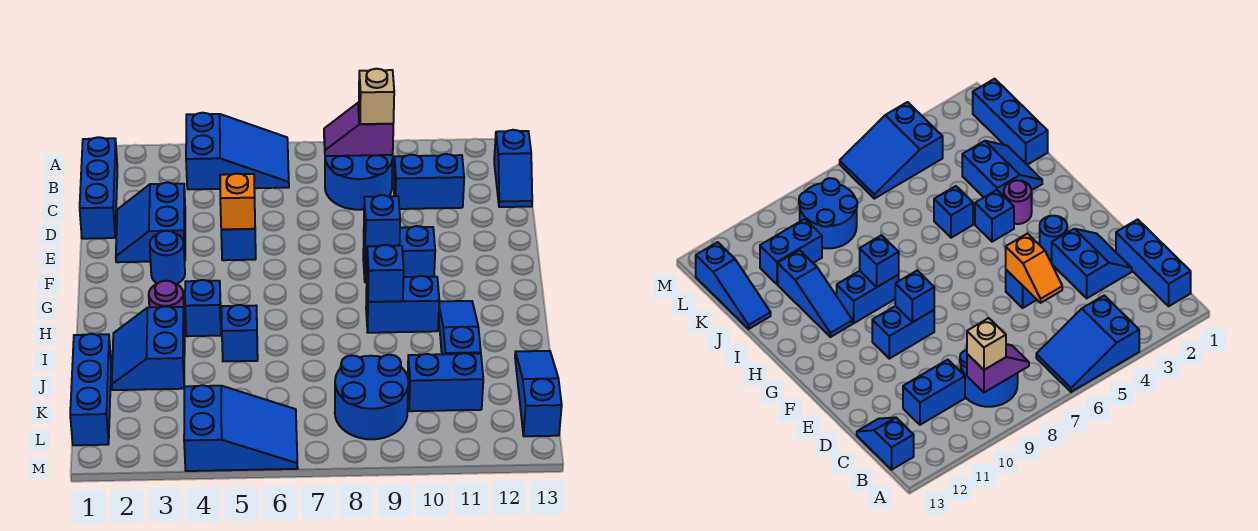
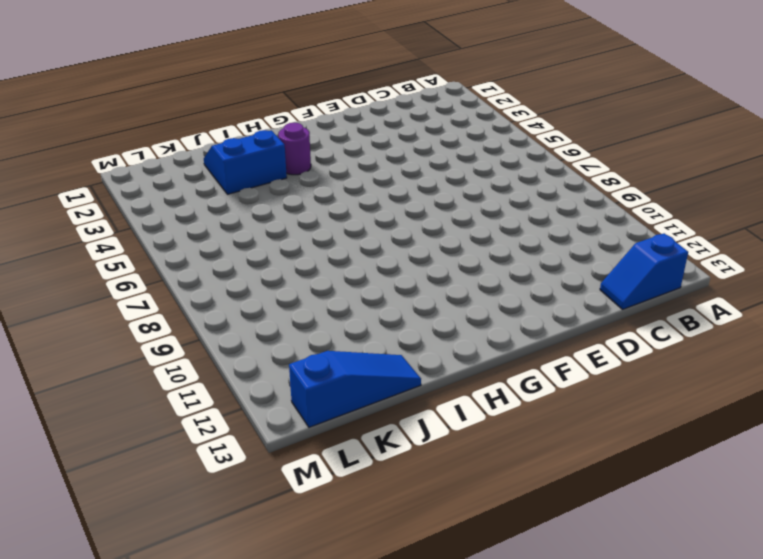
none -> blue 2x3 slope [186,113,289,189]
none -> blue 1x3 brick [80,137,117,239]
none -> blue 2x2 round brick [325,155,393,210]

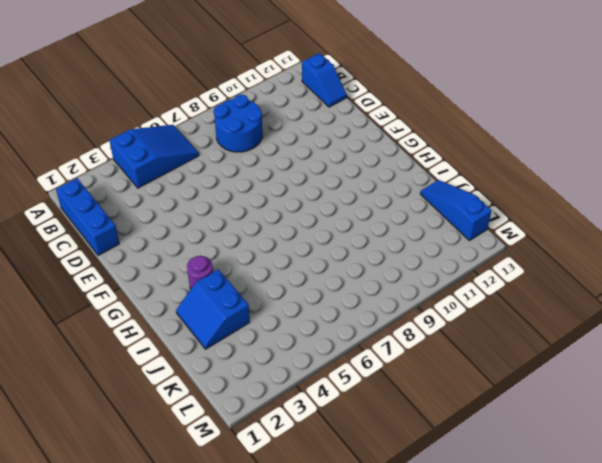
none -> blue 1x2 brick [394,154,464,209]
none -> blue 2x2 slope [116,183,185,262]
none -> blue 1x1 brick [221,229,256,260]

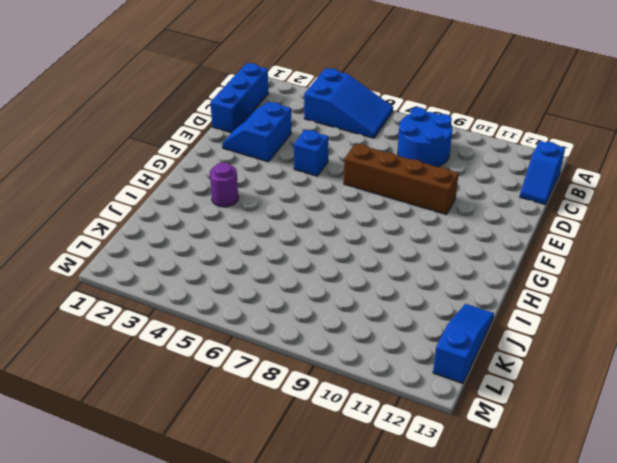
brown 1x4 brick [344,144,459,215] -> none
none -> blue 1x2 brick [394,154,464,209]
none -> blue 1x1 round brick [150,231,185,284]
none -> blue 1x2 brick [363,226,435,282]

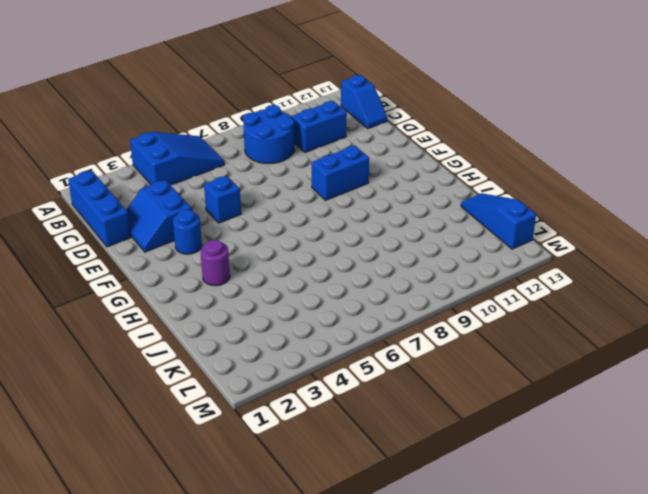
none -> blue 1x1 brick [185,280,221,336]
none -> blue 1x2 brick [366,276,439,333]
none -> blue 1x3 slope [439,301,481,354]

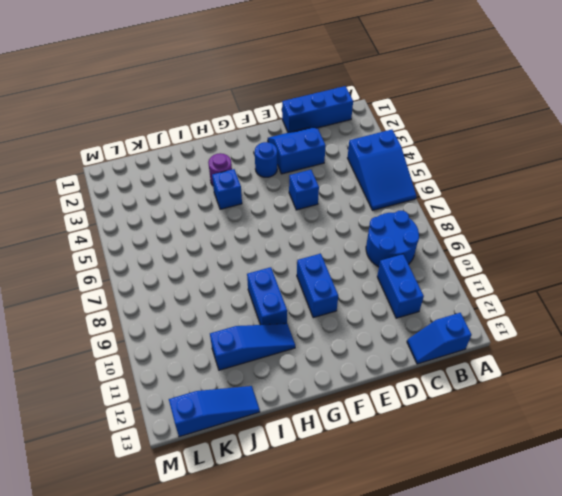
none -> blue 2x2 slope [112,306,185,390]
none -> blue 1x1 brick [222,305,258,361]
none -> blue 1x3 brick [70,334,111,445]

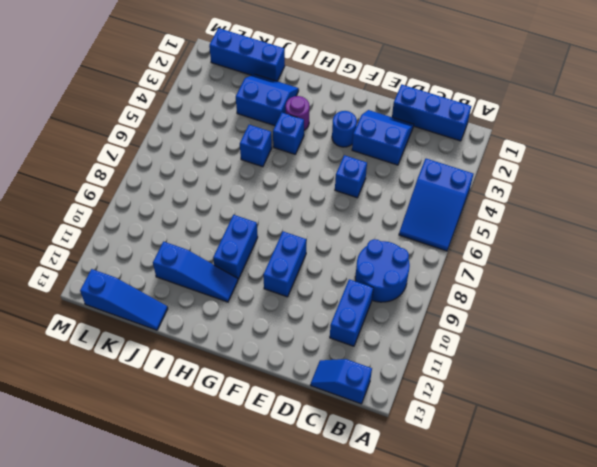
none -> blue 2x2 round brick [335,355,408,439]
none -> blue 1x2 brick [408,353,483,411]
none -> blue 2x3 slope [184,385,298,471]

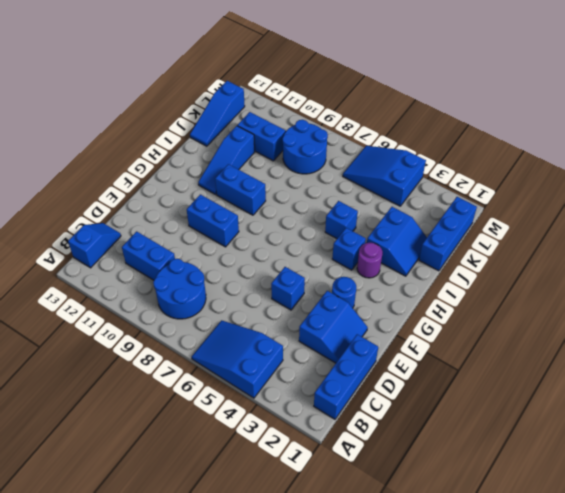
none -> purple 1x2 slope [324,103,393,156]
none -> orange 1x2 slope [220,174,255,229]
none -> blue 1x1 brick [364,195,400,251]

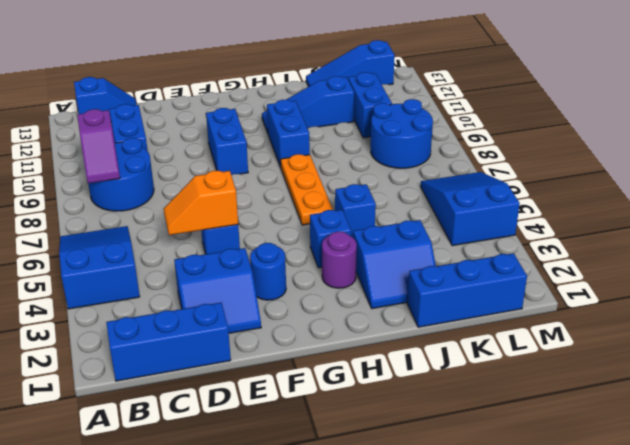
orange 1x3 plate [281,154,333,225] -> none
none -> blue 1x1 brick [364,195,400,251]
none -> blue 1x1 brick [367,245,404,302]
none -> tan 1x1 brick [359,69,394,124]

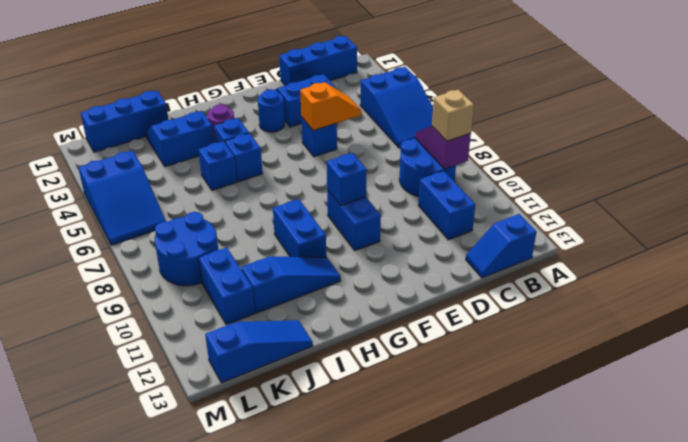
blue 1x1 brick [225,133,263,182] -> blue 1x1 brick moved to [367,245,404,302]

